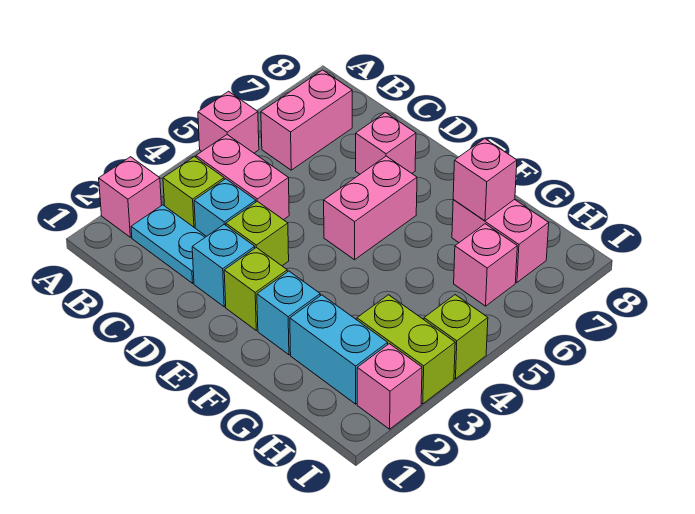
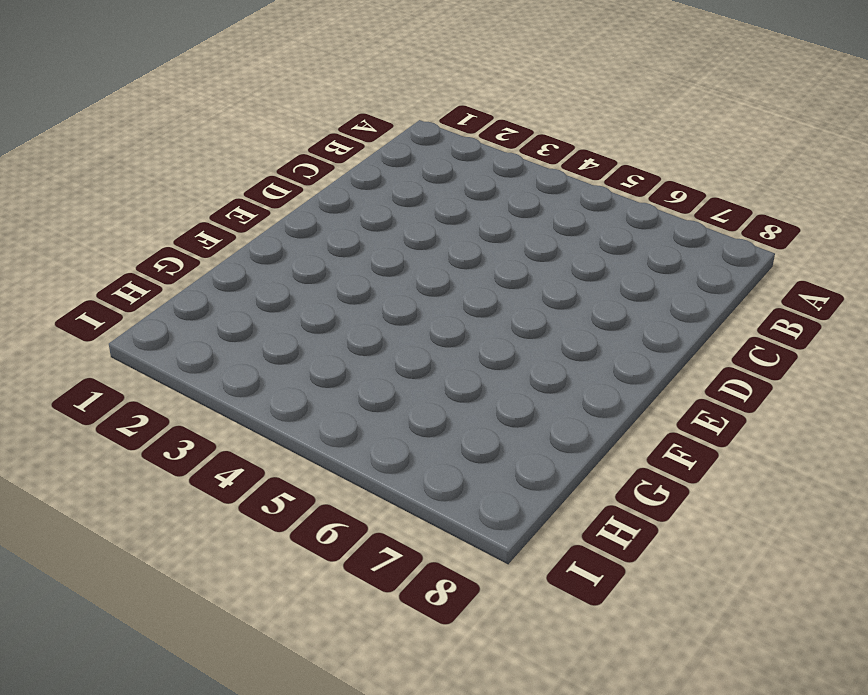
none -> pink 1x1 brick [99,157,161,237]
none -> pink 1x1 brick [198,91,259,153]
none -> cyan 1x2 plate [131,205,206,283]

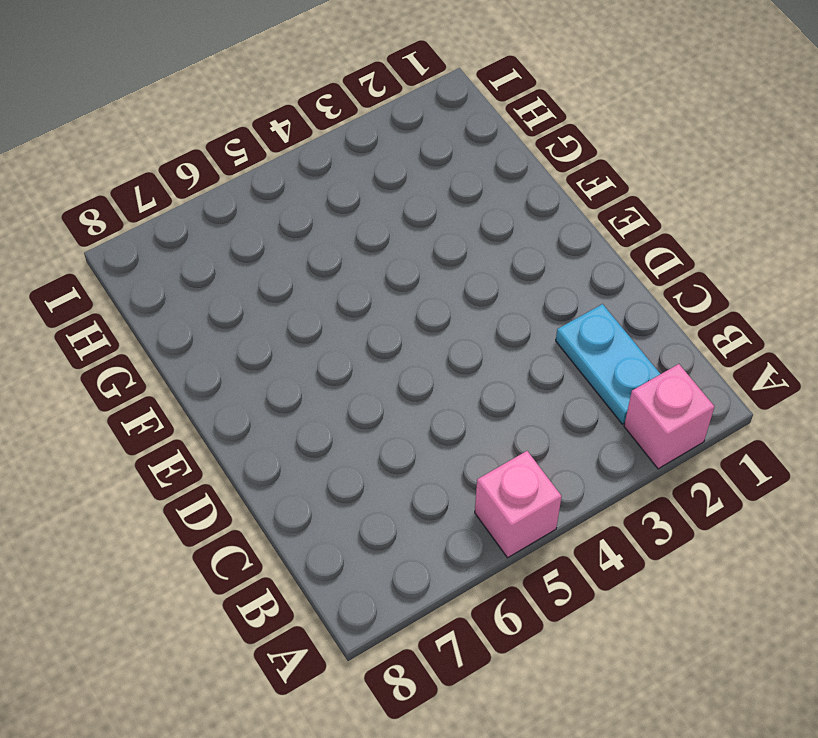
none -> lime 1x1 brick [163,156,224,228]
none -> pink 1x2 brick [196,135,289,220]
none -> pink 1x2 brick [261,70,352,170]

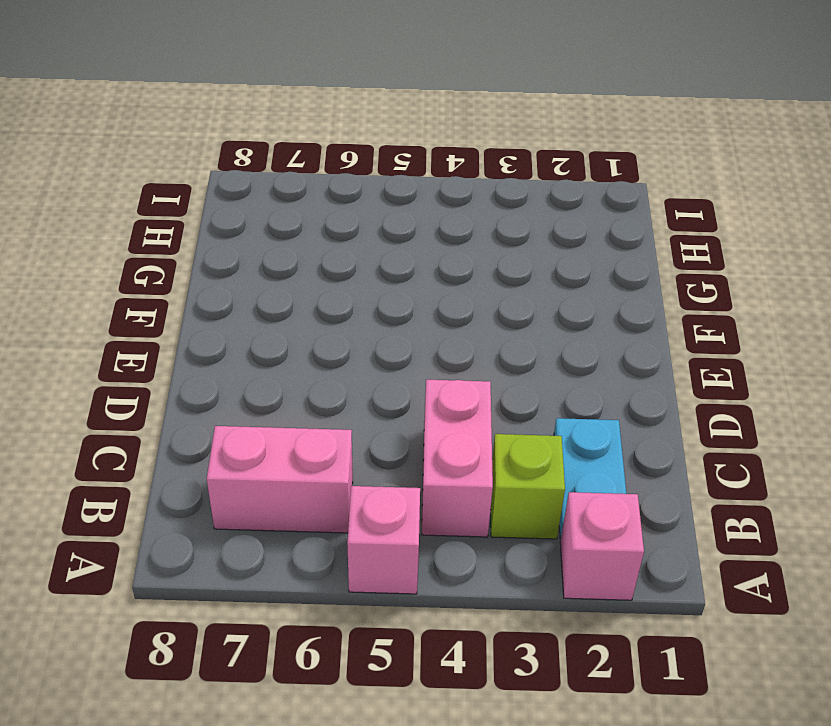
none -> cyan 1x1 brick [194,179,256,236]
none -> cyan 1x1 brick [192,224,255,307]
none -> lime 1x1 brick [226,201,289,266]

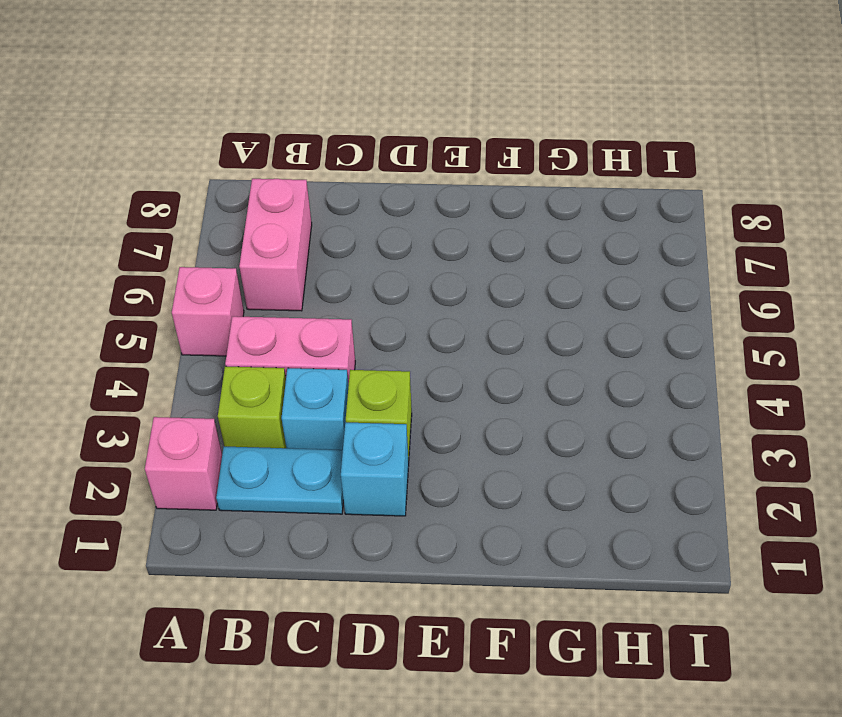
none -> pink 1x1 brick [356,113,416,174]
none -> lime 1x1 brick [224,248,287,331]
none -> pink 1x2 brick [324,156,417,260]

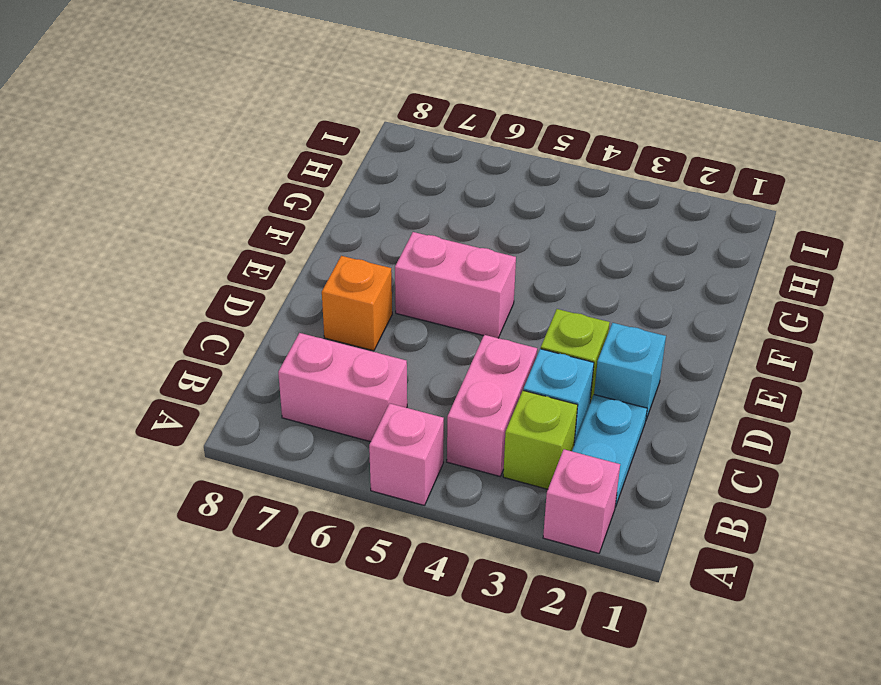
orange 1x1 brick [322,256,392,351] -> pink 1x1 brick [356,113,416,174]
none -> lime 1x1 brick [224,248,287,331]
none -> cyan 1x1 brick [257,271,320,355]
none -> cyan 1x2 brick [290,295,388,404]

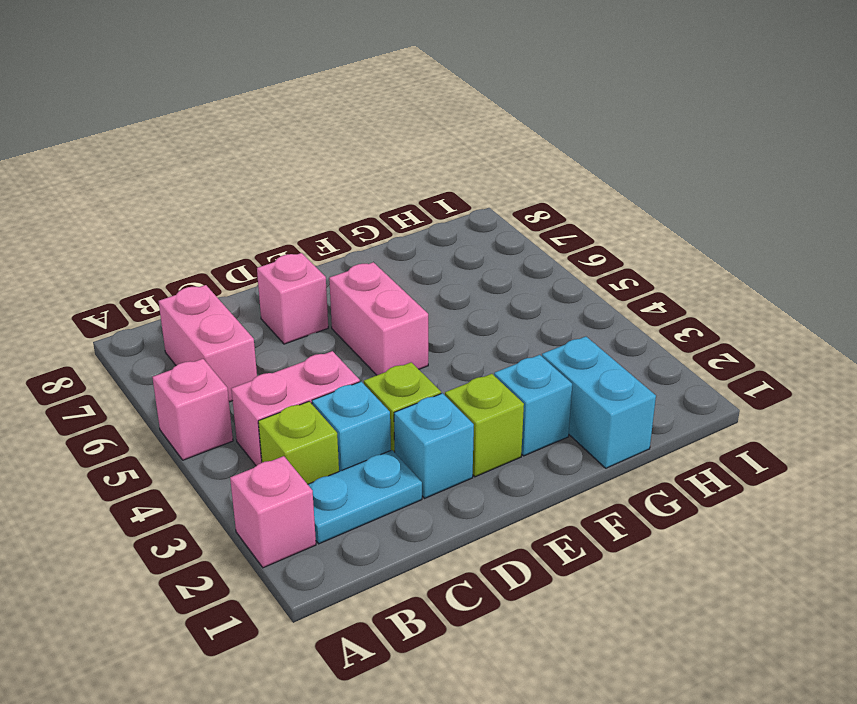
cyan 1x2 brick [542,337,656,468] -> cyan 1x2 brick turned to [290,295,388,404]
none -> pink 1x2 brick [452,199,549,283]
none -> lime 1x2 brick [357,295,455,404]
none -> pink 1x1 brick [454,224,517,306]

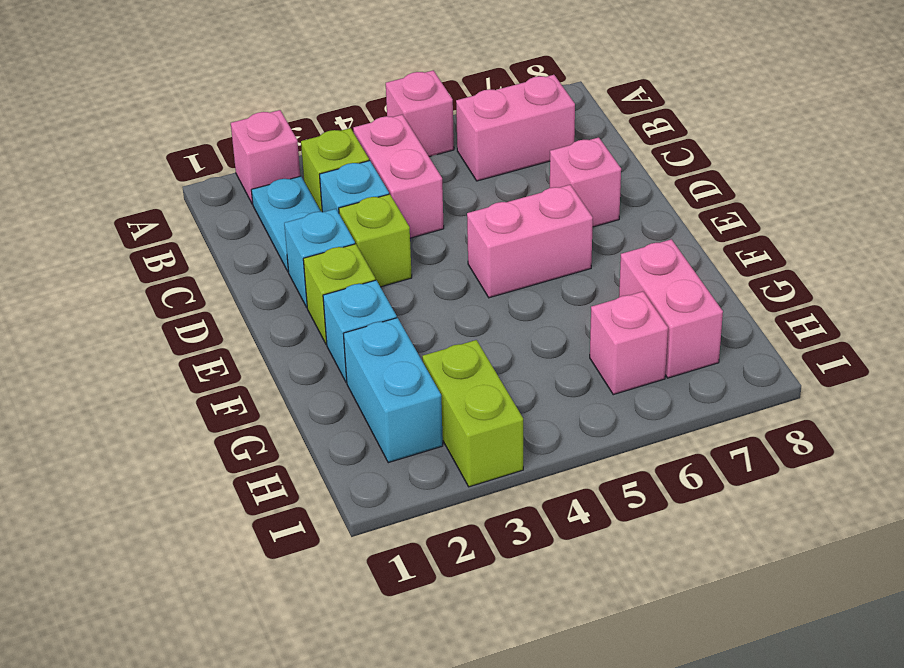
none -> pink 1x1 brick [357,344,422,429]
none -> lime 1x1 brick [424,295,488,379]
none -> pink 1x1 brick [453,139,517,221]

